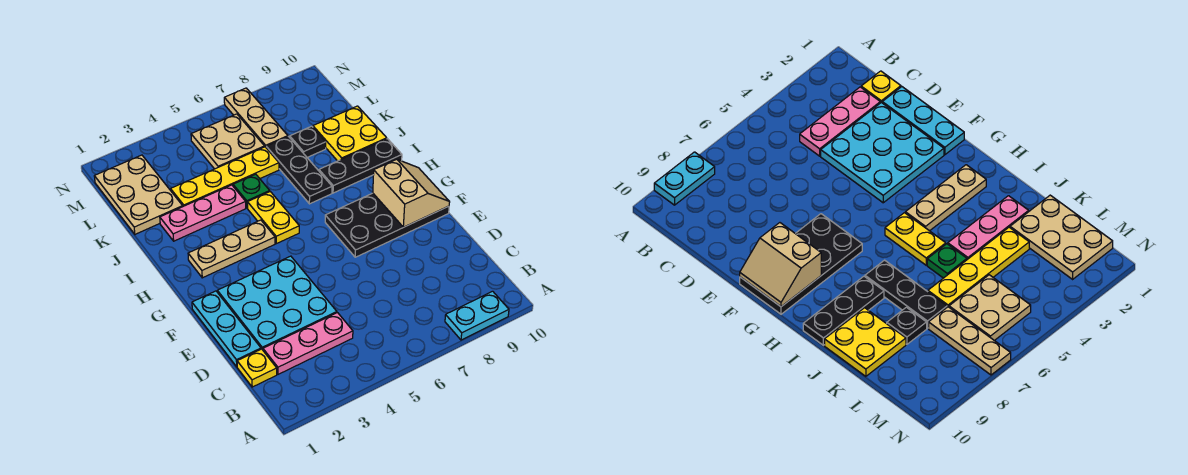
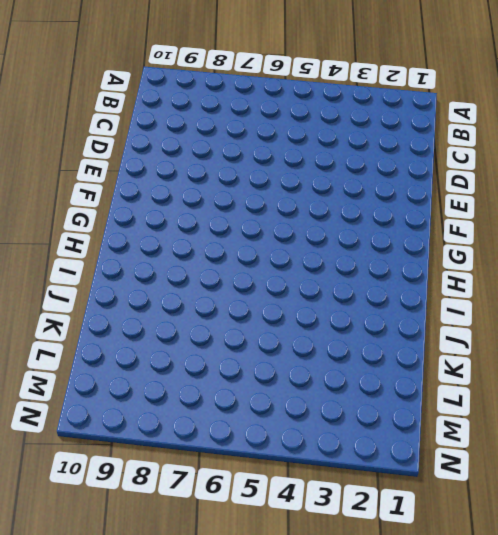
none -> cyan 1x2 plate [445,291,509,340]
none -> yellow 1x1 plate [237,349,277,387]
none -> pink 1x3 plate [263,313,353,374]

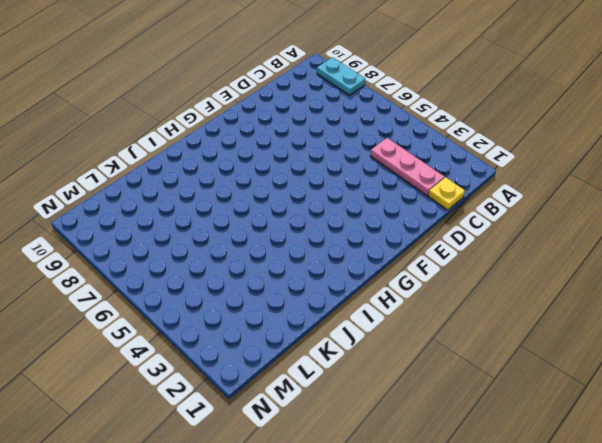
none -> cyan 1x3 plate [192,291,261,367]
none -> cyan 3x3 plate [217,256,337,350]
none -> black 2x4 plate [325,193,449,257]

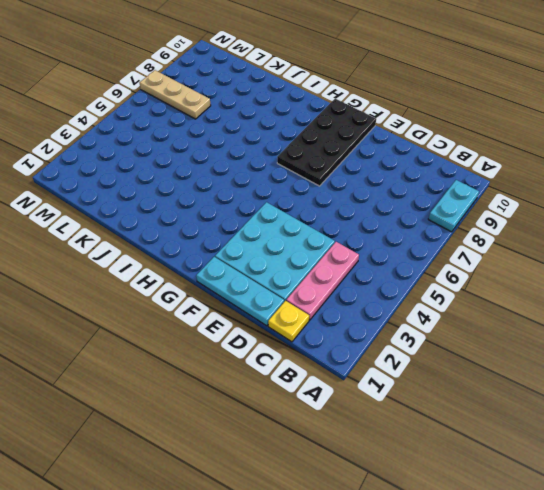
none -> tan 1x3 plate [188,220,275,278]
none -> yellow 1x2 plate [247,192,299,244]
none -> black 1x3 plate [266,137,332,204]

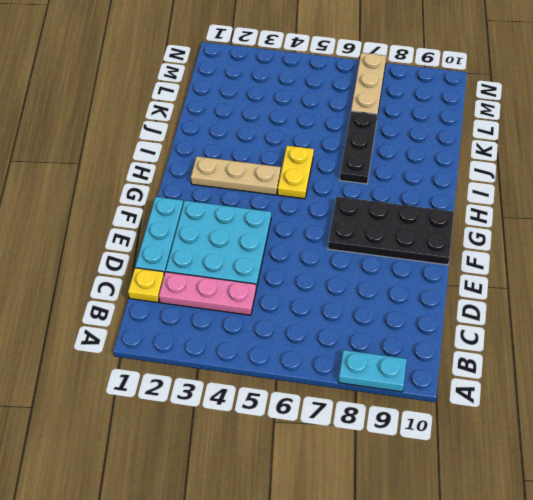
none -> black 1x3 plate [319,139,402,193]
none -> pink 1x3 plate [160,185,246,241]
none -> green 1x1 plate [233,174,270,208]

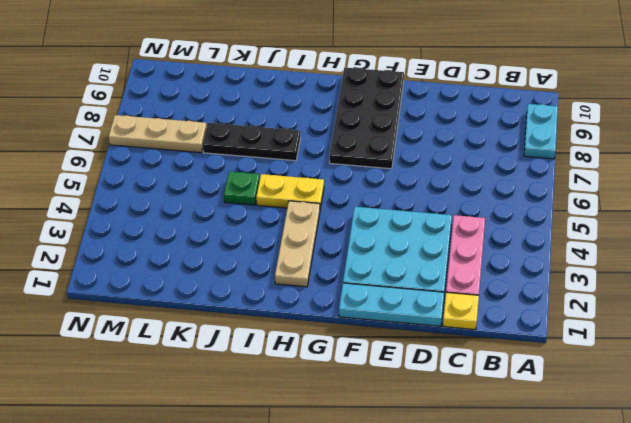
none -> black 1x3 plate [319,139,402,193]
none -> pink 1x3 plate [160,185,246,241]
none -> yellow 2x2 plate [313,106,387,161]

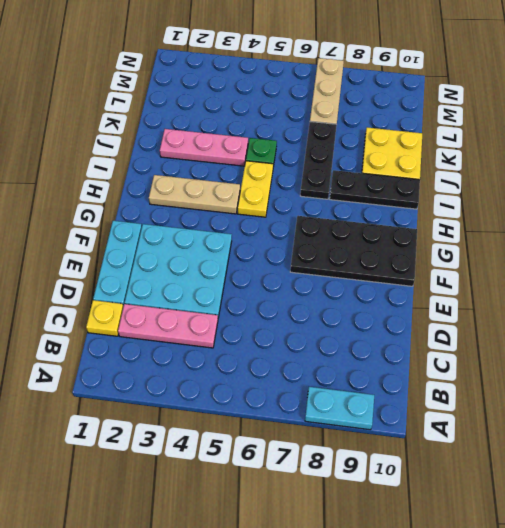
none -> tan 2x3 plate [94,155,183,234]
none -> yellow 1x4 plate [171,147,279,206]
none -> black 1x1 plate [290,126,326,157]

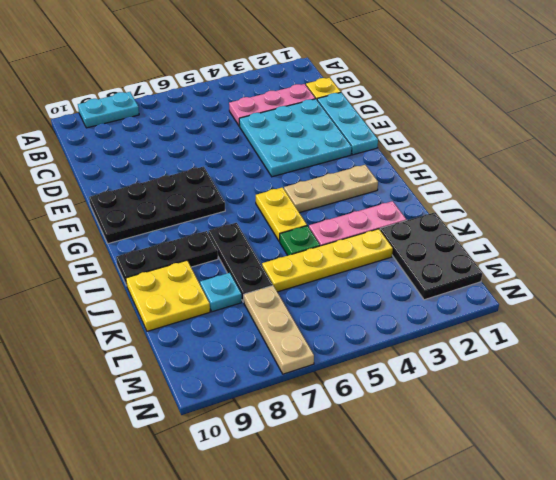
black 2x3 plate [380,212,482,300] -> tan 2x3 plate [94,155,183,234]
cyan 1x1 plate [200,273,242,312] -> black 1x1 plate [290,126,326,157]
none -> tan 2x2 plate [191,114,265,169]
none -> tan 2x2 slope [373,159,450,227]

